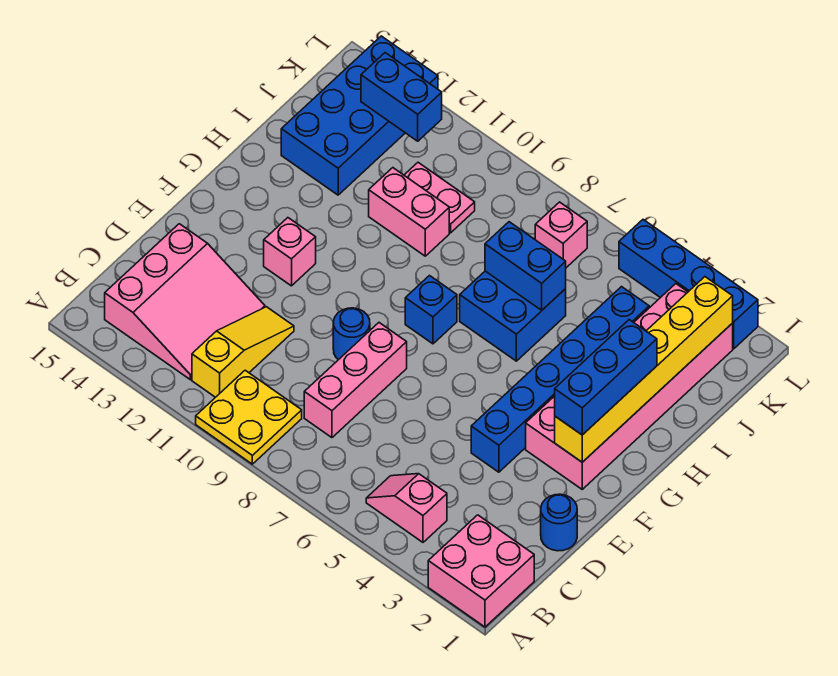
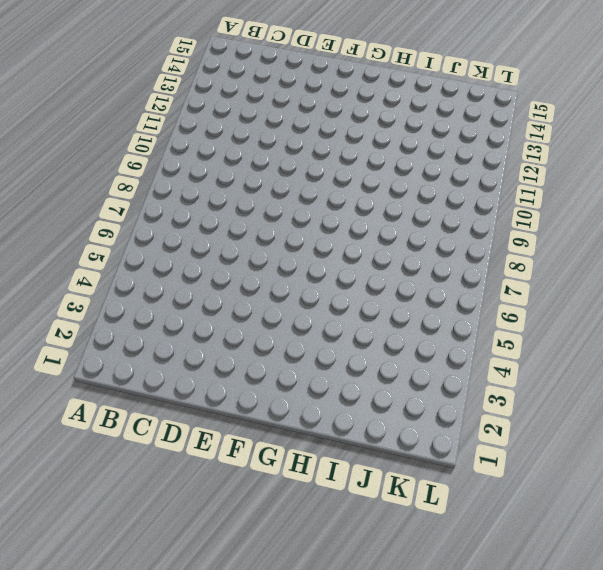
none -> pink 2x2 brick [428,515,534,627]
none -> yellow 2x2 plate [196,370,302,464]
none -> pink 1x2 slope [366,474,447,542]

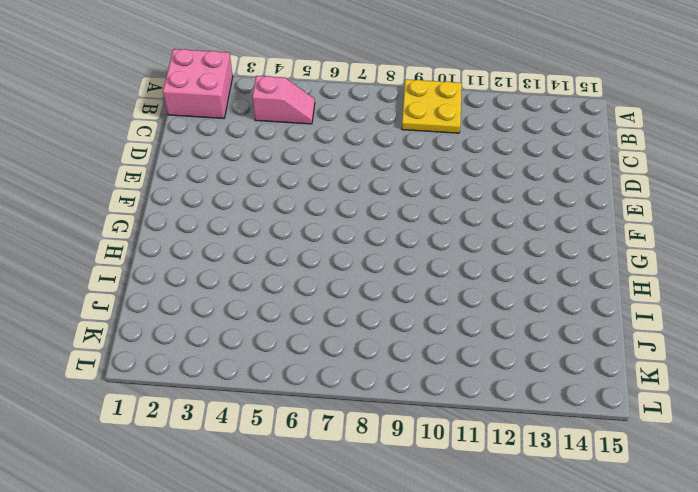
none -> yellow 1x3 slope [192,307,294,397]
none -> pink 3x3 slope [105,224,265,380]
none -> pink 1x3 brick [304,323,407,438]

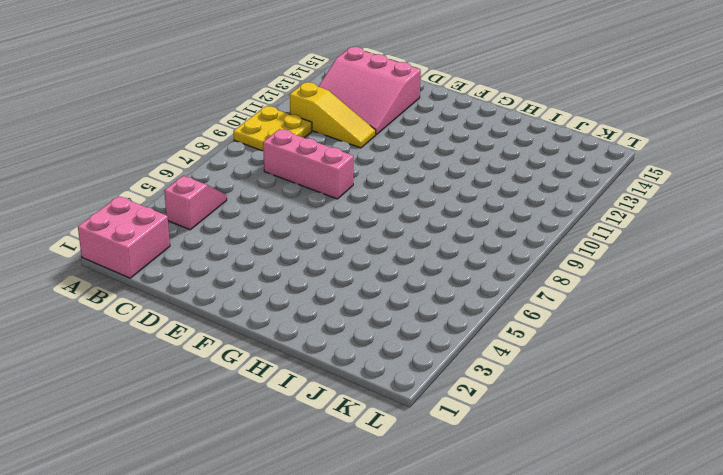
none -> blue 1x1 round brick [541,494,577,551]
none -> blue 1x6 brick [471,287,649,472]
none -> blue 1x1 round brick [333,308,370,360]

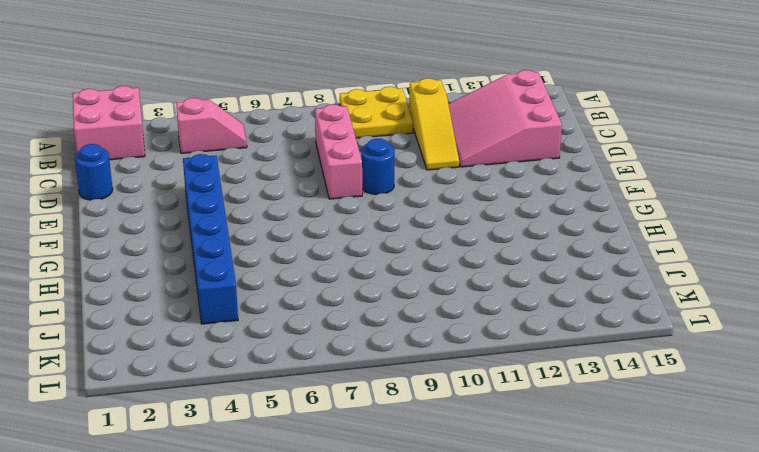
none -> pink 2x6 brick [526,284,733,489]
none -> pink 1x1 brick [264,218,316,286]
none -> blue 1x1 brick [405,276,457,344]

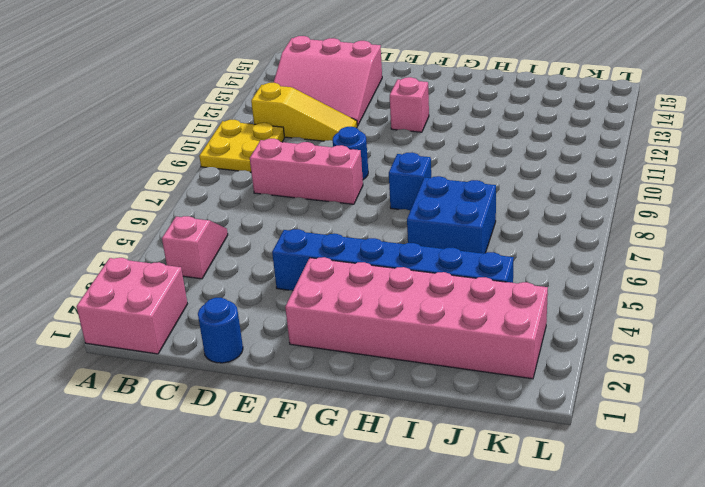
none -> pink 1x2 brick [369,168,449,256]
none -> blue 2x4 brick [281,36,438,195]
none -> pink 1x2 plate [404,163,475,233]

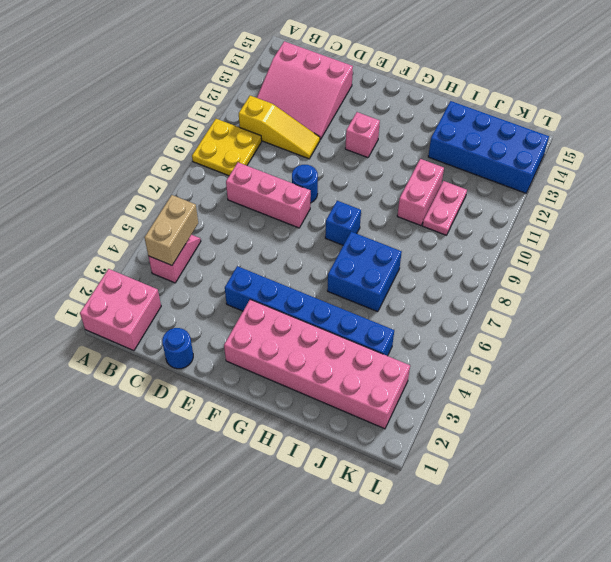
tan 1x2 brick [144,195,198,265] -> none
none -> pink 1x1 brick [535,202,587,268]
none -> blue 1x4 brick [619,220,758,349]
none -> yellow 1x6 brick [555,277,733,462]

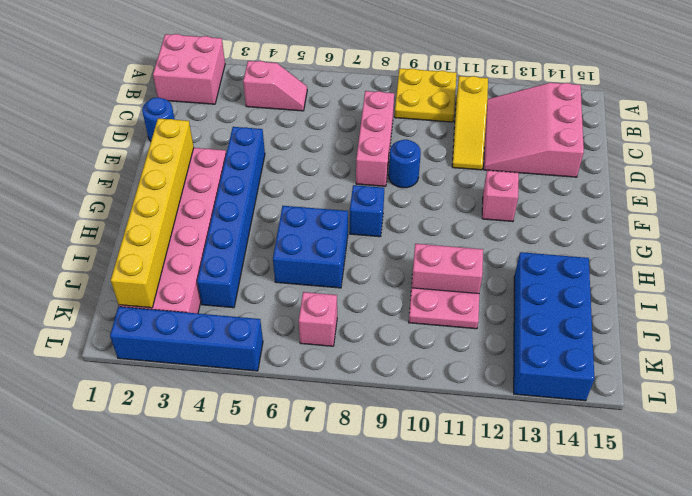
none -> blue 1x2 brick [485,222,566,310]
none -> blue 1x2 brick [361,53,442,141]
none -> blue 1x3 brick [555,320,657,435]

